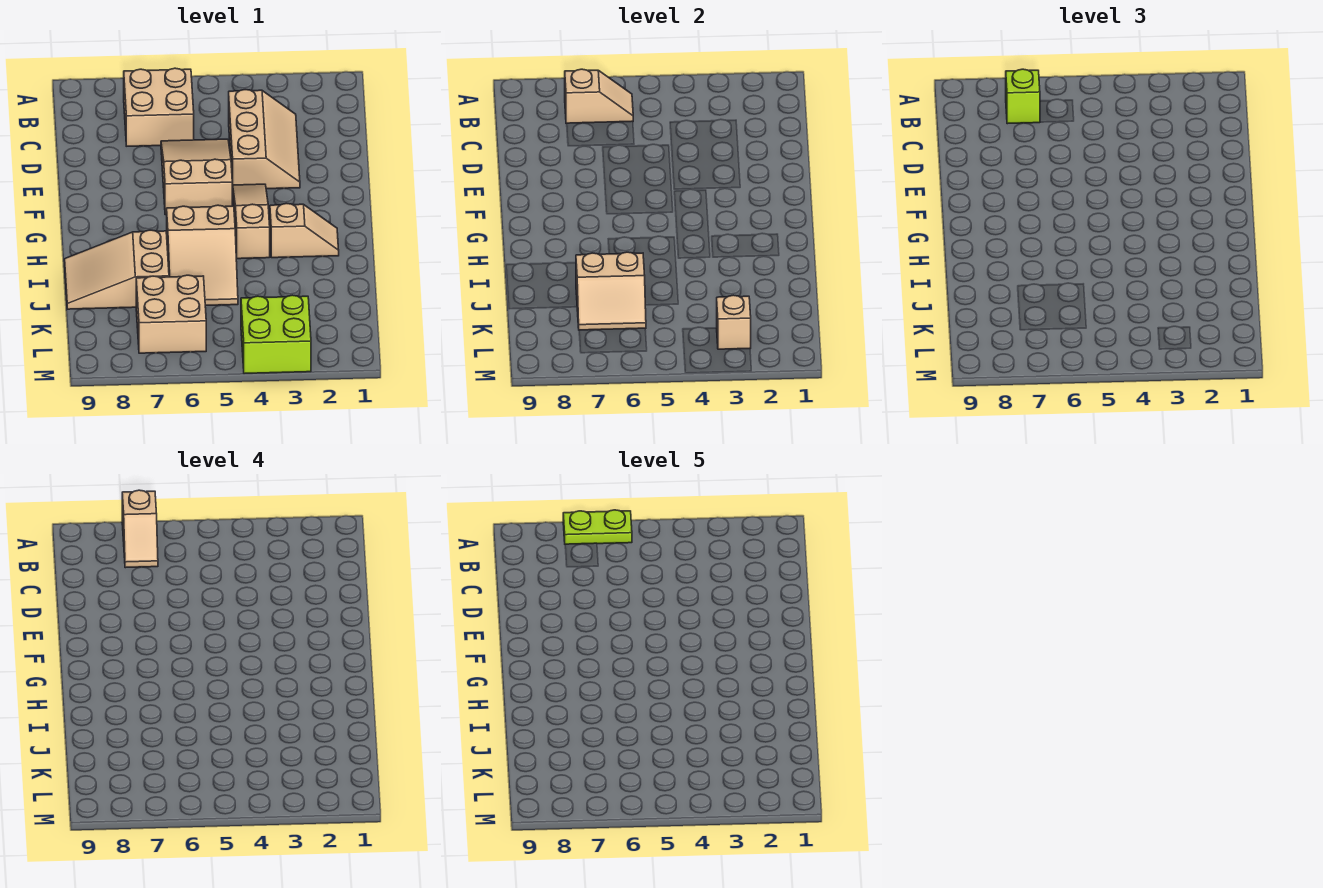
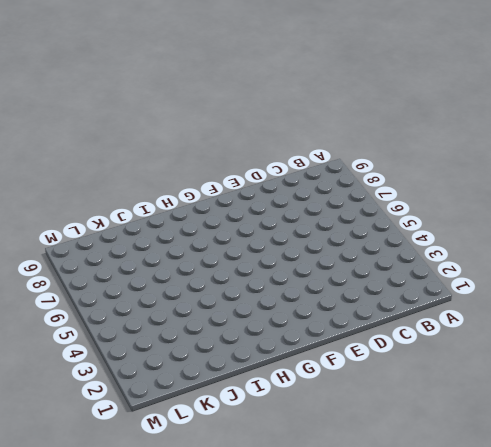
none -> tan 2x2 brick [124,68,194,146]
none -> tan 2x3 slope [229,90,300,189]
none -> tan 2x3 slope [161,139,232,215]

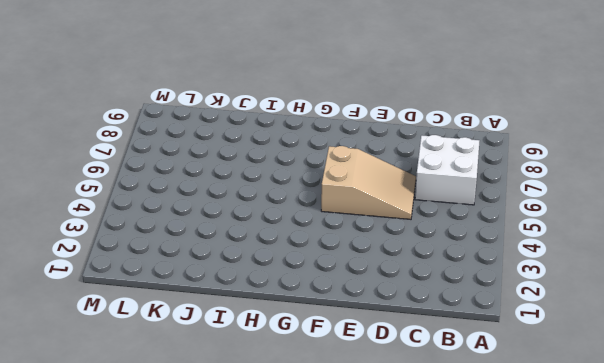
white 2x2 brick [415,135,479,205] -> tan 2x2 brick [124,68,194,146]
none -> tan 2x3 slope [229,90,300,189]
none -> tan 1x3 slope [232,184,270,259]
none -> tan 1x2 slope [270,203,339,258]

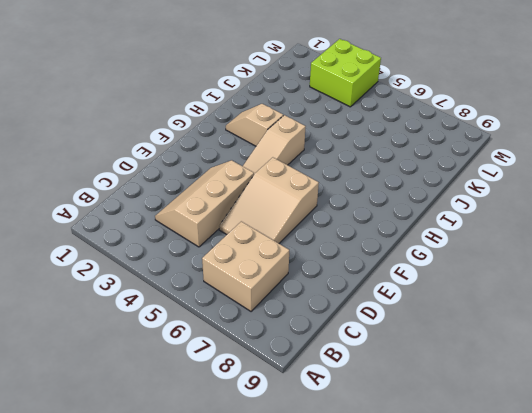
none -> tan 2x3 slope [167,205,238,306]
none -> tan 2x3 slope [65,230,169,309]
none -> tan 2x2 brick [136,275,206,353]

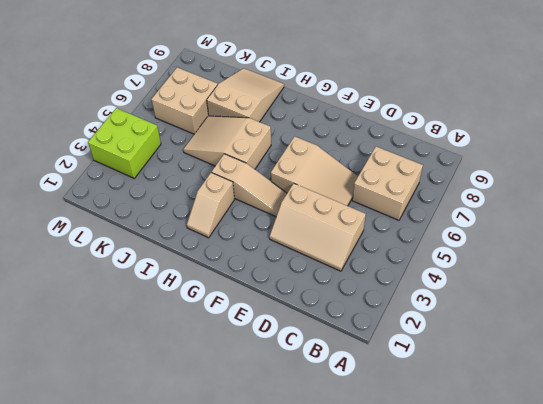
none -> tan 1x2 slope [565,69,633,124]
none -> tan 2x2 slope [576,252,646,330]
none -> tan 1x1 brick [717,295,751,349]

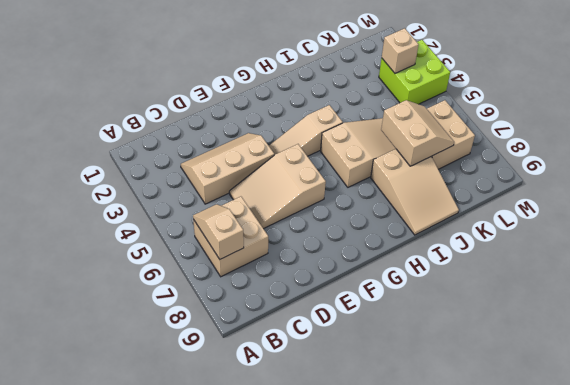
none -> tan 1x2 slope [270,203,339,258]
none -> lime 1x1 brick [1006,69,1040,124]
none -> tan 1x2 slope [122,490,158,568]

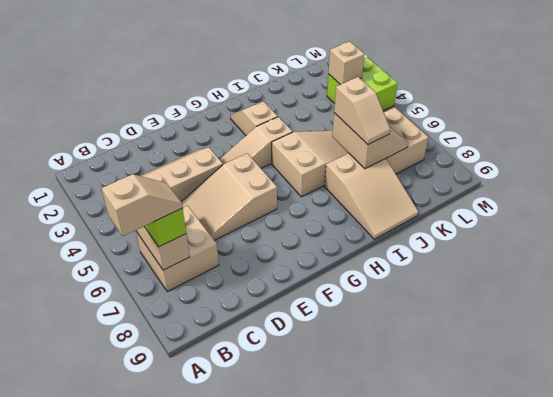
tan 1x2 slope [334,77,390,144] -> none
none -> lime 1x2 plate [563,510,632,544]

